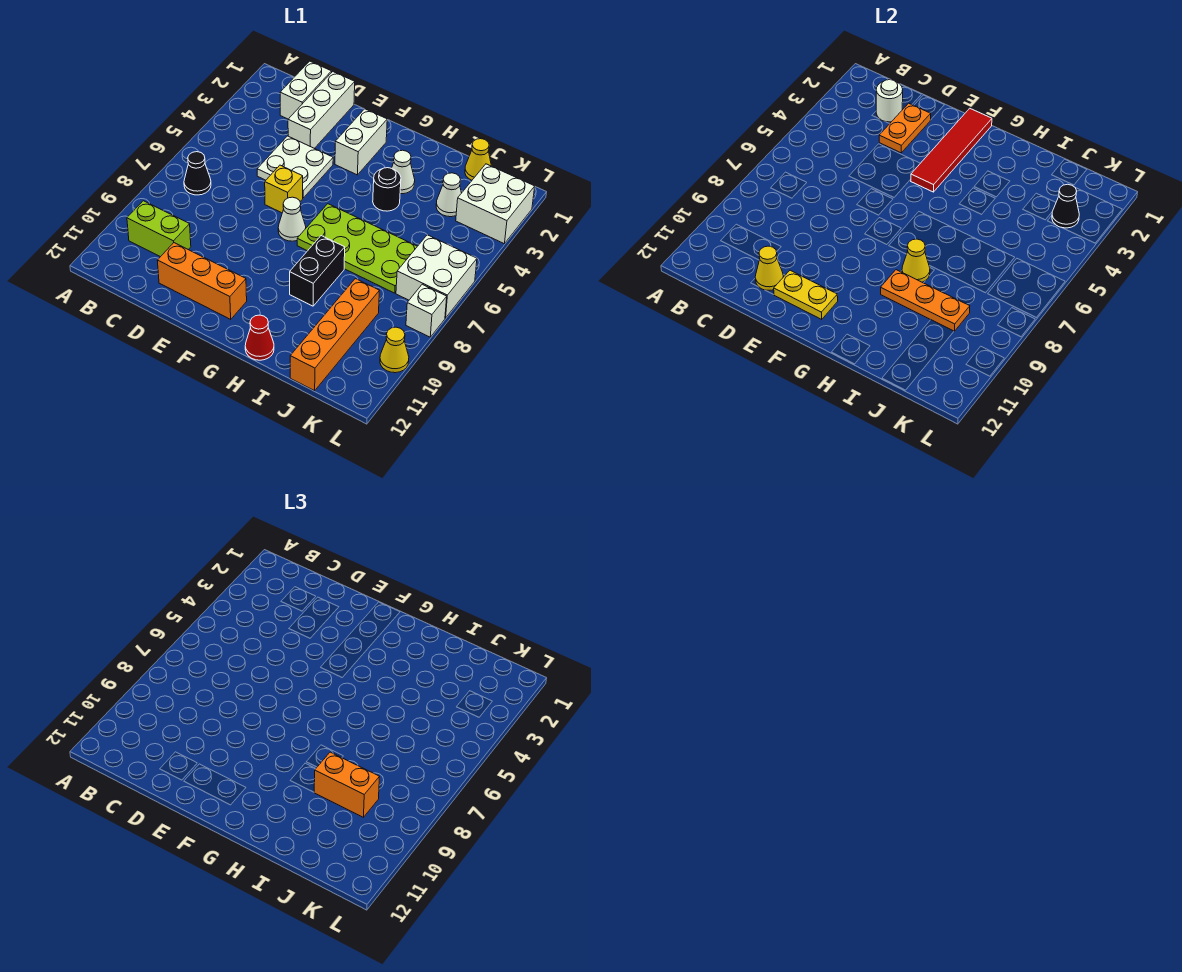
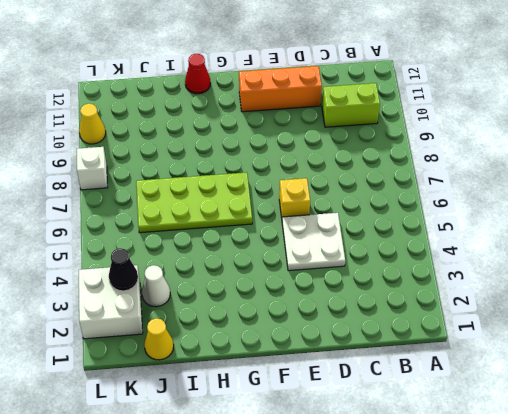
none -> black 1x1 cone [184,152,211,195]
none -> white 1x2 brick [280,61,332,119]
none -> white 1x3 brick [288,72,355,148]
none -> white 1x2 brick [335,109,387,175]

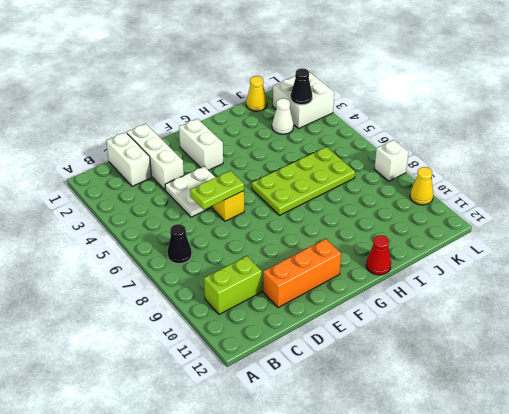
lime 1x2 plate [190,171,244,210] -> none
none -> white 1x1 cone [278,197,306,241]
none -> white 1x1 cone [392,150,415,194]
none -> black 1x1 round brick [373,168,401,211]
none -> black 1x2 brick [290,236,345,306]

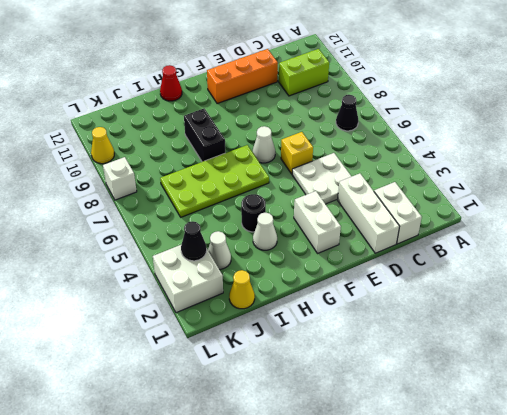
none -> orange 1x4 brick [290,279,379,391]
none -> white 2x2 brick [396,235,477,318]
none -> white 1x1 round brick [876,80,903,122]
none -> orange 1x2 plate [879,103,931,153]

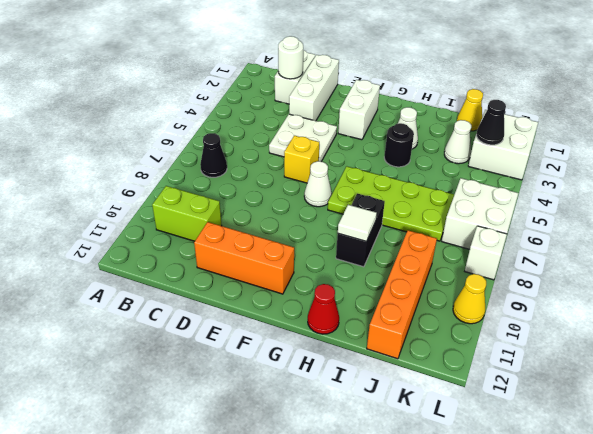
white 1x1 tile [338,205,377,241] -> orange 1x3 plate [881,270,970,331]
none -> orange 1x2 plate [879,103,931,153]
none -> yellow 1x1 cone [755,246,783,290]
none -> yellow 1x2 plate [774,270,838,319]
none -> red 1x4 tile [911,108,992,192]

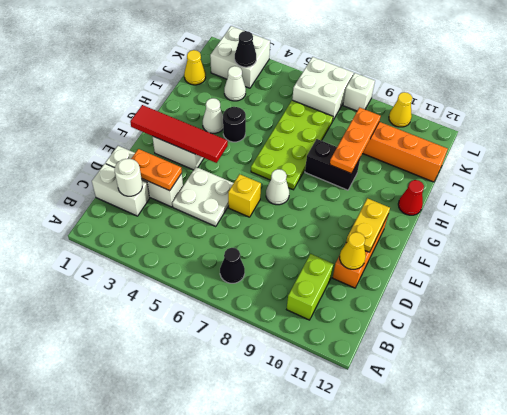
none -> yellow 1x1 cone [902,239,930,282]
none -> orange 1x2 brick [314,752,379,817]

